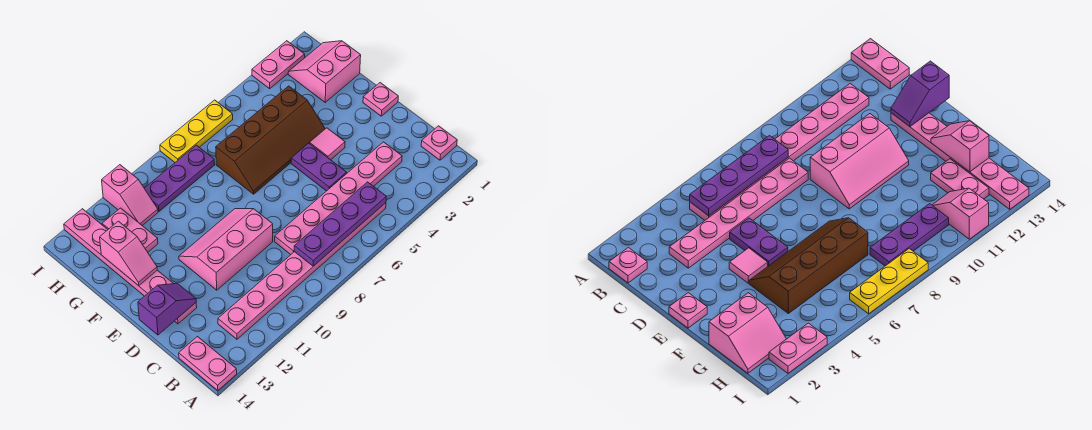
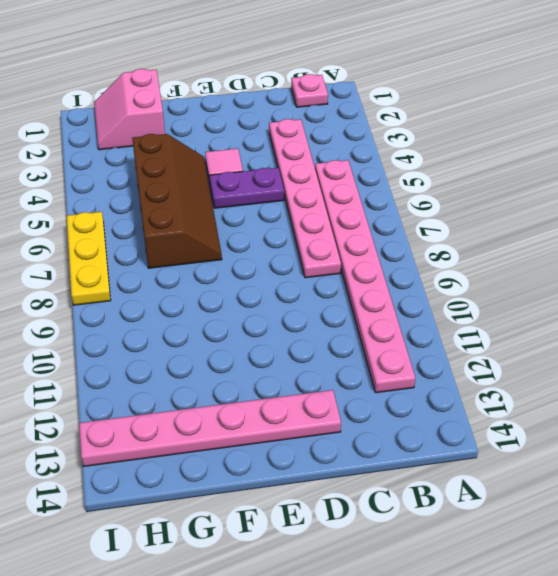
none -> pink 1x2 plate [179,337,237,391]
none -> pink 2x3 slope [179,209,273,290]
none -> pink 1x1 plate [363,83,398,116]

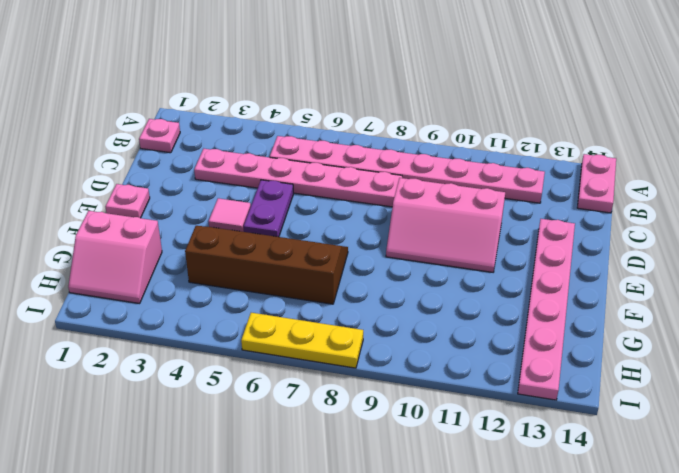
none -> pink 1x2 plate [102,208,158,252]
none -> purple 1x3 plate [144,145,215,211]
none -> pink 1x2 slope [102,165,158,226]

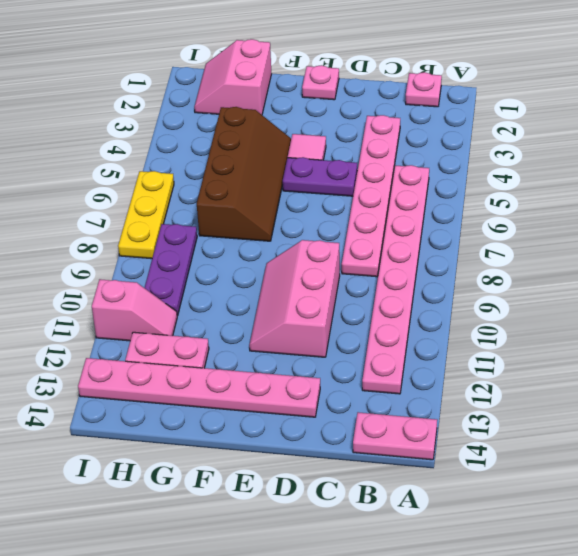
none -> pink 1x2 plate [252,41,305,89]
none -> purple 1x4 plate [294,182,386,266]
none -> purple 1x2 slope [138,284,196,335]

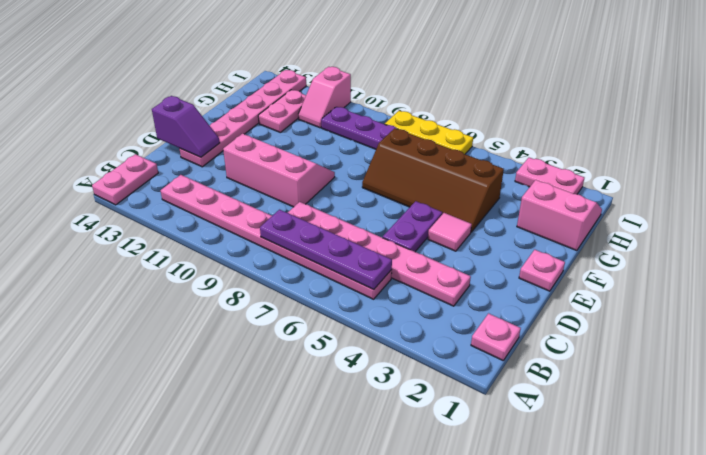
none -> pink 1x2 slope [100,221,157,286]

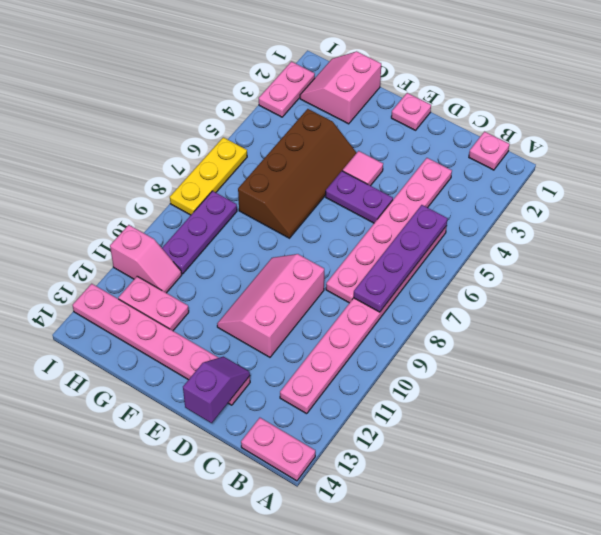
none -> pink 1x2 slope [100,221,157,286]

